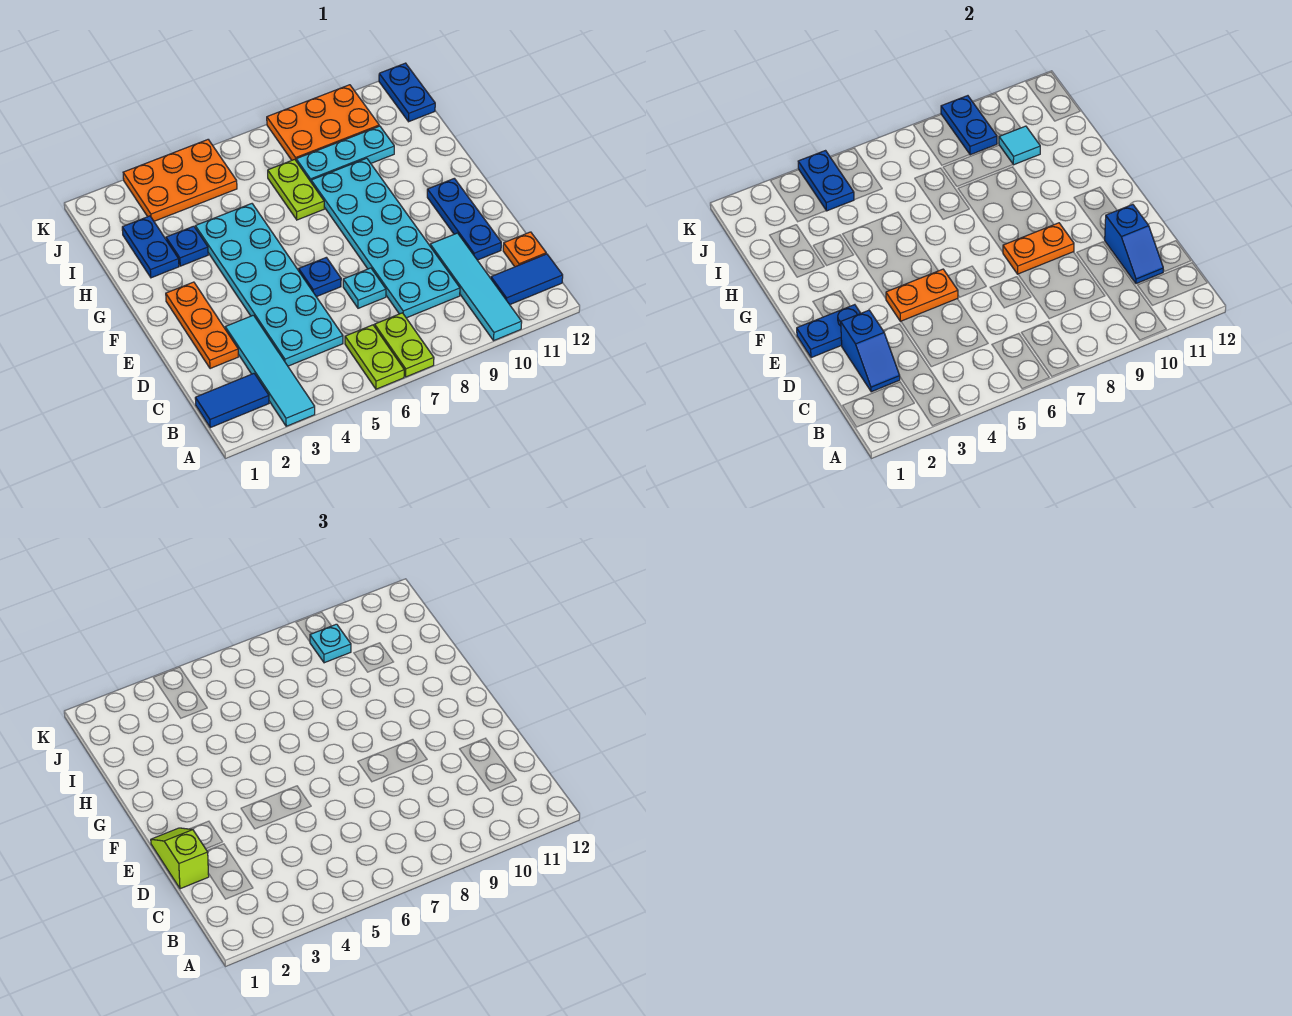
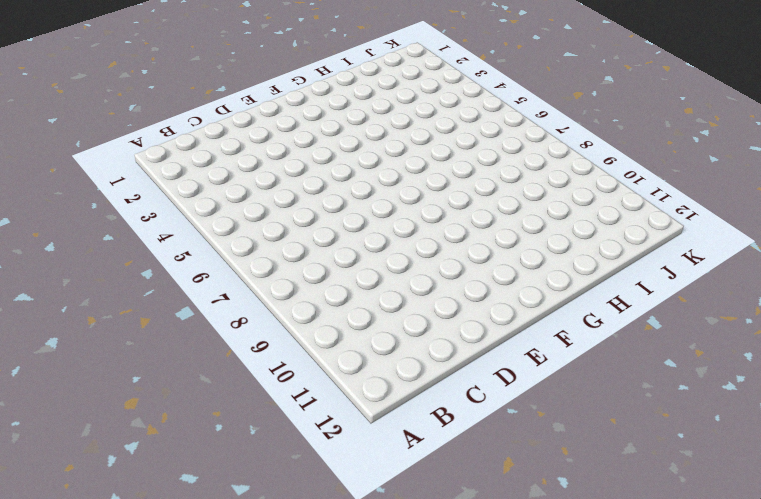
none -> cyan 1x4 tile [225,315,315,426]
none -> lime 1x2 plate [345,325,404,389]
none -> lime 1x2 plate [375,313,434,377]
none -> cyan 1x4 tile [430,233,522,341]

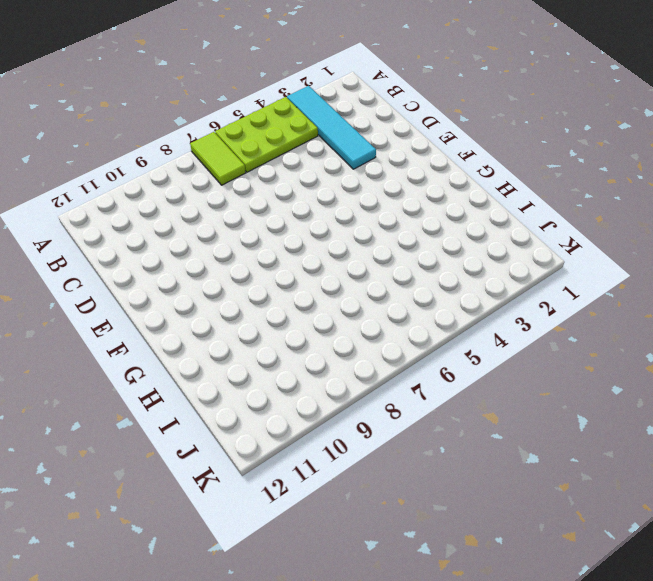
lime 2x3 plate [215,97,318,172] -> lime 1x2 plate [345,325,404,389]
lime 1x2 tile [190,132,246,185] -> lime 1x2 plate [375,313,434,377]
none -> cyan 1x4 tile [430,233,522,341]
none -> blue 1x2 tile [195,374,269,428]
none -> blue 1x2 tile [491,254,563,304]
none -> cyan 2x6 plate [195,204,343,366]

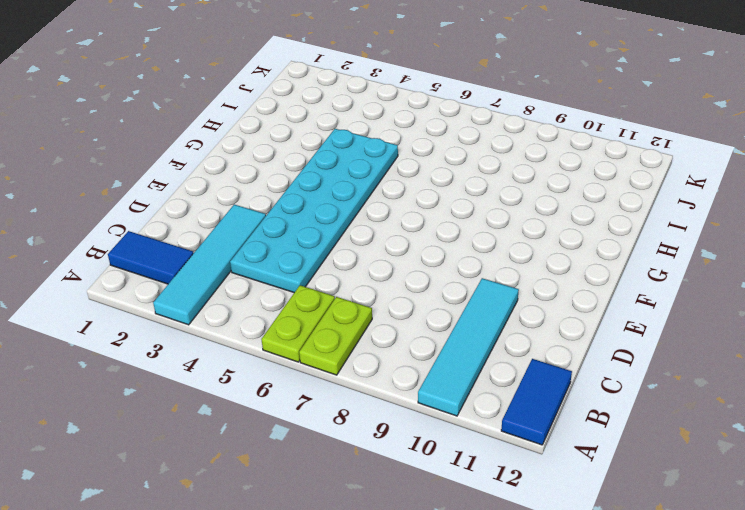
blue 1x2 tile [501,359,572,445] -> blue 1x2 tile turned to [491,254,563,304]
none -> cyan 2x6 plate [311,158,460,318]
none -> orange 1x1 plate [503,232,546,267]
none -> orange 1x3 plate [166,282,238,369]
none -> cyan 1x1 plate [343,268,386,308]

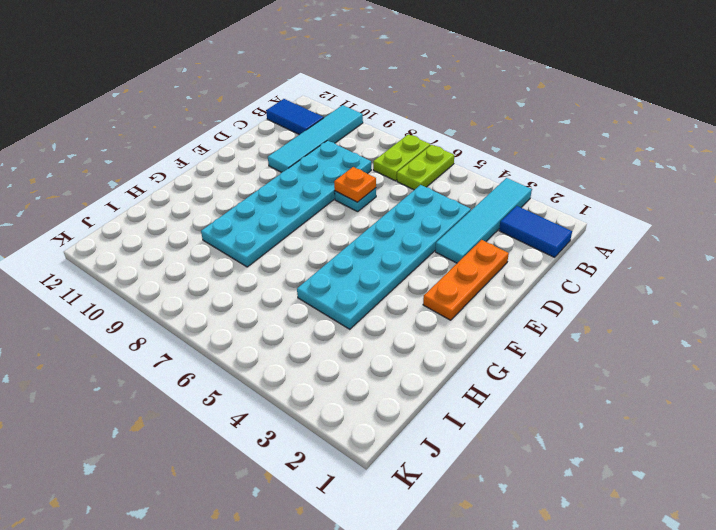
orange 1x1 plate [334,167,376,202] -> orange 1x1 plate moved to [503,232,546,267]
none -> blue 1x3 plate [427,178,501,260]
none -> blue 1x1 plate [299,257,341,297]
none -> blue 1x2 plate [122,216,179,278]
none -> blue 1x1 plate [166,226,208,266]

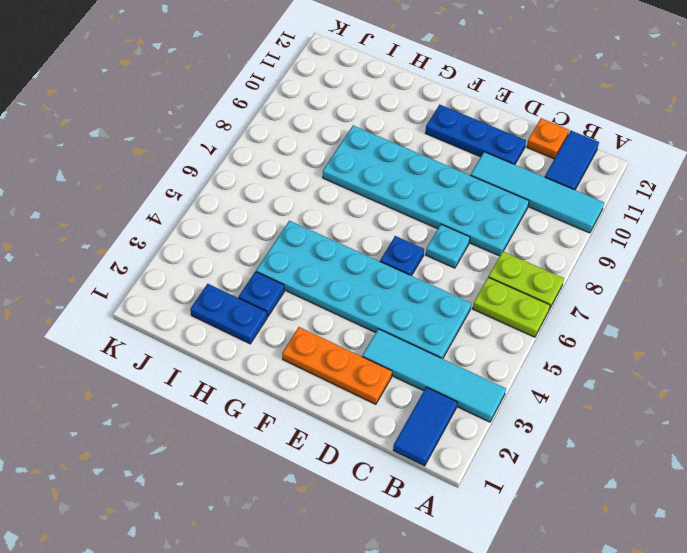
none -> lime 1x2 plate [268,159,324,220]
none -> cyan 1x3 plate [296,126,394,181]
none -> orange 2x3 plate [123,140,237,221]
none -> orange 2x3 plate [267,85,379,160]

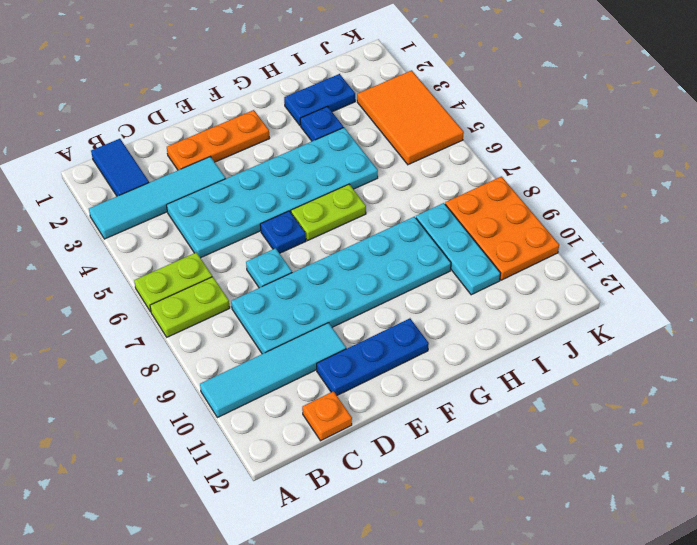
lime 1x2 plate [291,184,366,241] -> lime 1x2 plate moved to [268,159,324,220]
orange 2x3 tile [357,70,464,165] -> orange 2x3 plate [123,140,237,221]
none -> blue 1x2 tile [491,254,563,304]
none -> blue 1x2 plate [379,63,435,122]
none -> blue 1x2 slope [841,310,900,392]
none -> blue 1x2 slope [1104,204,1163,284]

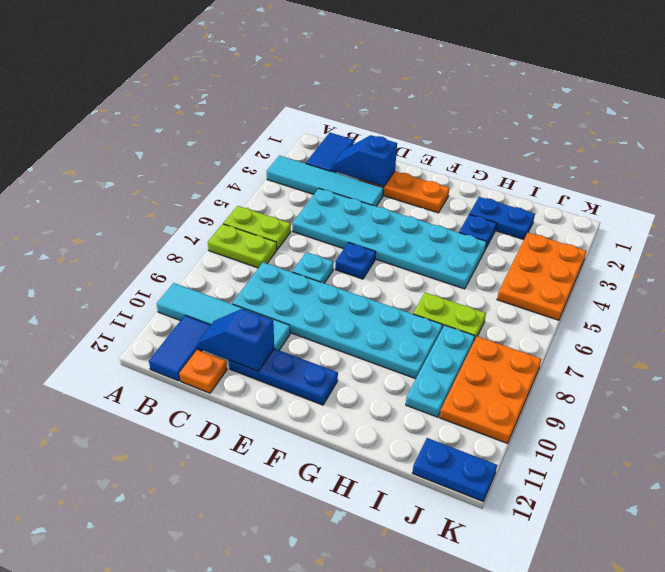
none -> blue 1x2 plate [797,305,861,358]
none -> orange 1x2 plate [886,269,958,322]
none -> orange 1x2 plate [1003,223,1074,274]
none -> cyan 1x1 tile [999,126,1040,165]

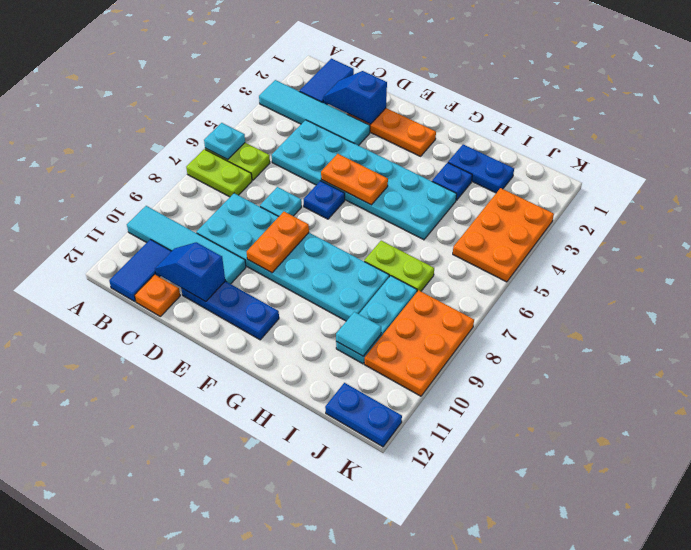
cyan 1x1 plate [204,123,245,160] -> cyan 1x1 plate moved to [310,624,351,663]
orange 1x2 plate [321,154,388,205] -> orange 1x2 plate turned to [886,269,958,322]
none -> blue 1x2 plate [797,305,861,358]
none -> blue 1x2 plate [798,151,854,211]
none -> blue 1x2 plate [941,96,997,155]
none -> lime 1x2 slope [151,828,209,889]

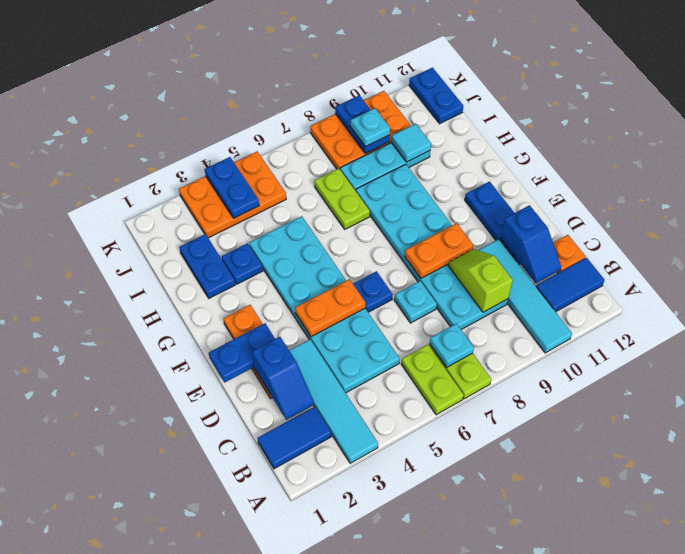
cyan 1x1 plate [430,324,474,367] -> none
lime 1x2 slope [448,249,513,312] -> lime 1x2 slope moved to [151,828,209,889]

